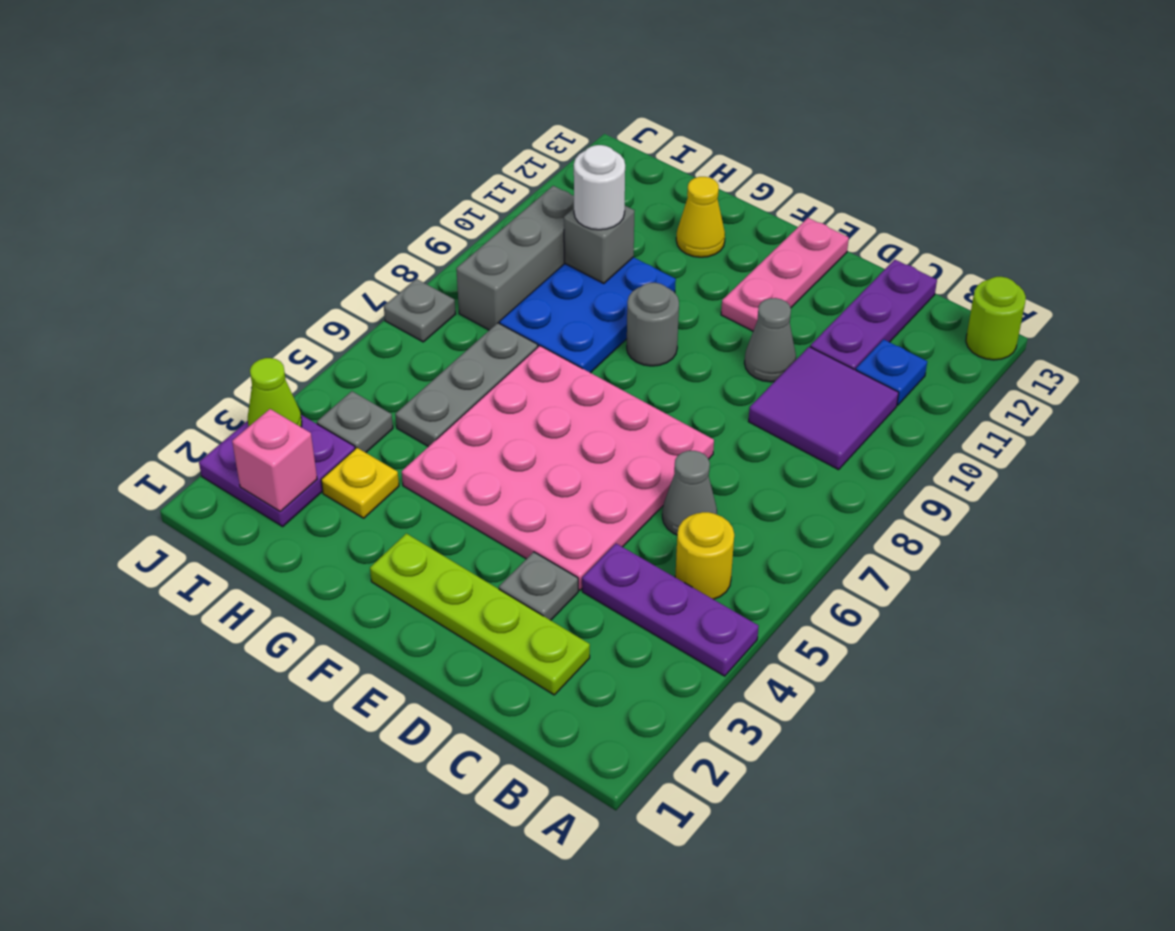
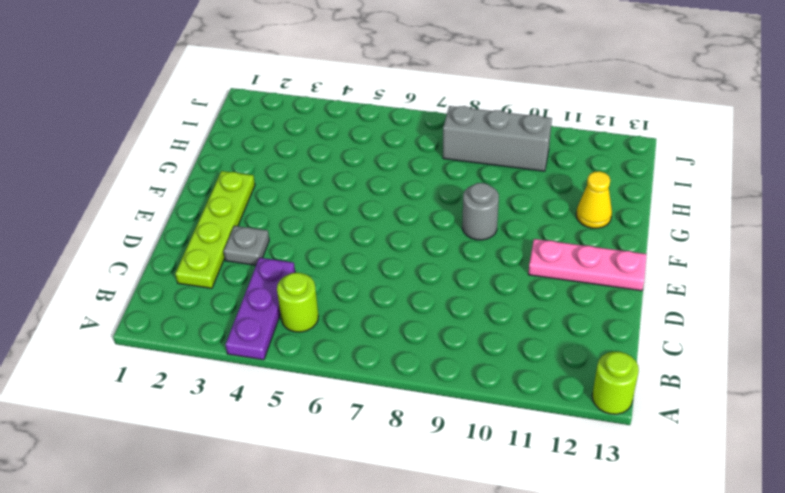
lime 1x1 round brick [277,273,318,332] -> yellow 1x1 round brick [675,512,734,599]
none -> purple 2x2 tile [748,347,899,470]
none -> blue 1x1 plate [856,339,927,405]
none -> grey 1x1 cone [662,451,717,535]

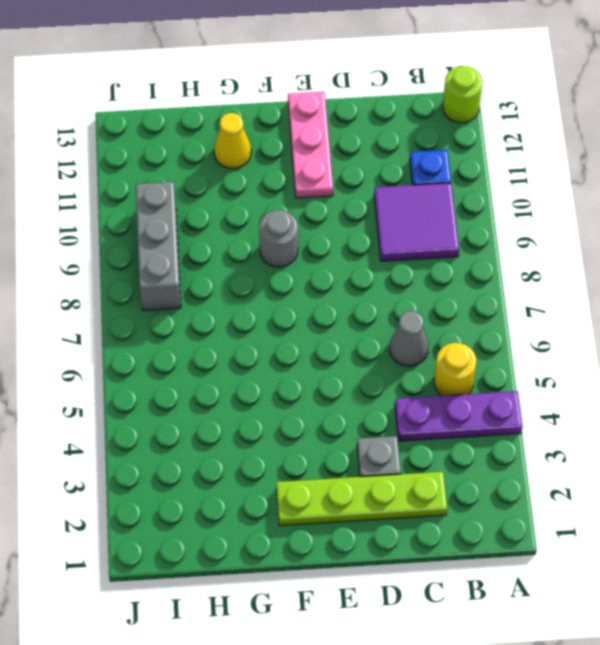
none -> purple 1x3 plate [810,260,937,370]
none -> pink 4x4 plate [402,346,714,590]
none -> grey 1x1 cone [744,298,796,382]

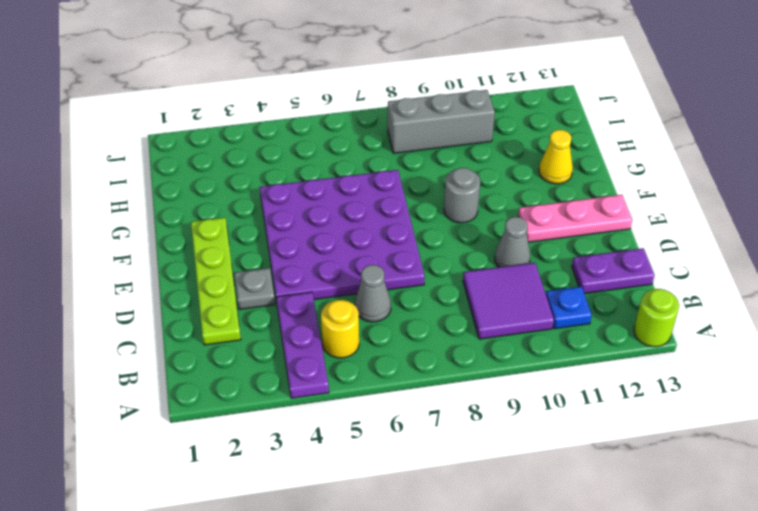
purple 1x2 plate [572,248,654,294] -> purple 1x3 plate [810,260,937,370]
purple 4x4 plate [260,170,425,300] -> pink 4x4 plate [402,346,714,590]
none -> blue 2x3 plate [499,257,676,373]
none -> yellow 1x1 plate [321,448,399,518]
none -> grey 1x3 plate [395,323,538,447]

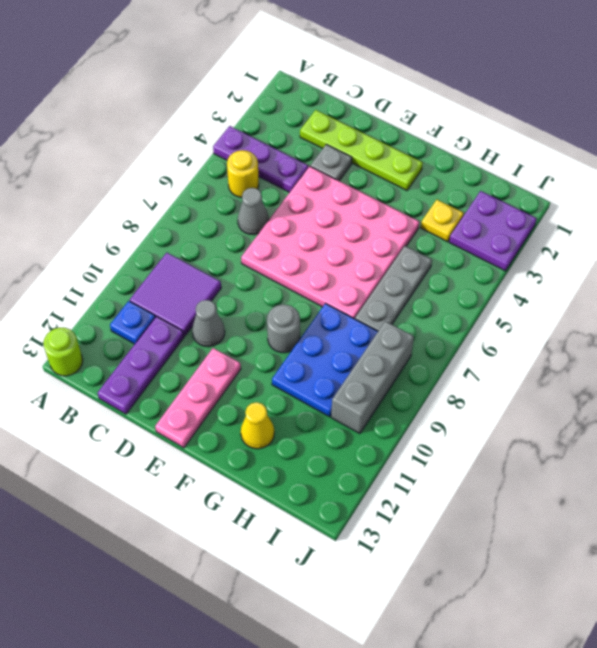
none -> grey 1x1 plate [317,391,393,453]
none -> grey 1x1 plate [384,279,455,342]
none -> grey 1x1 brick [564,206,634,284]

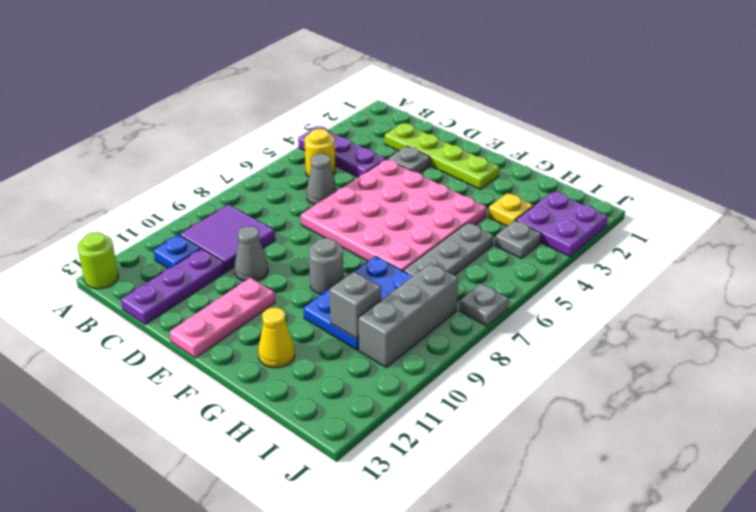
none -> pink 1x1 brick [232,409,317,511]
none -> lime 1x1 cone [248,358,302,427]
none -> white 1x1 round brick [574,145,625,230]

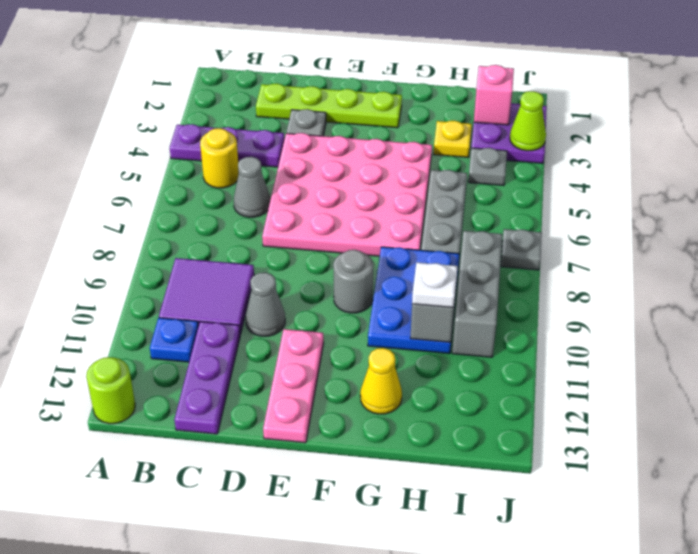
white 1x1 plate [412,262,458,308] -> white 1x1 round brick [574,145,625,230]

